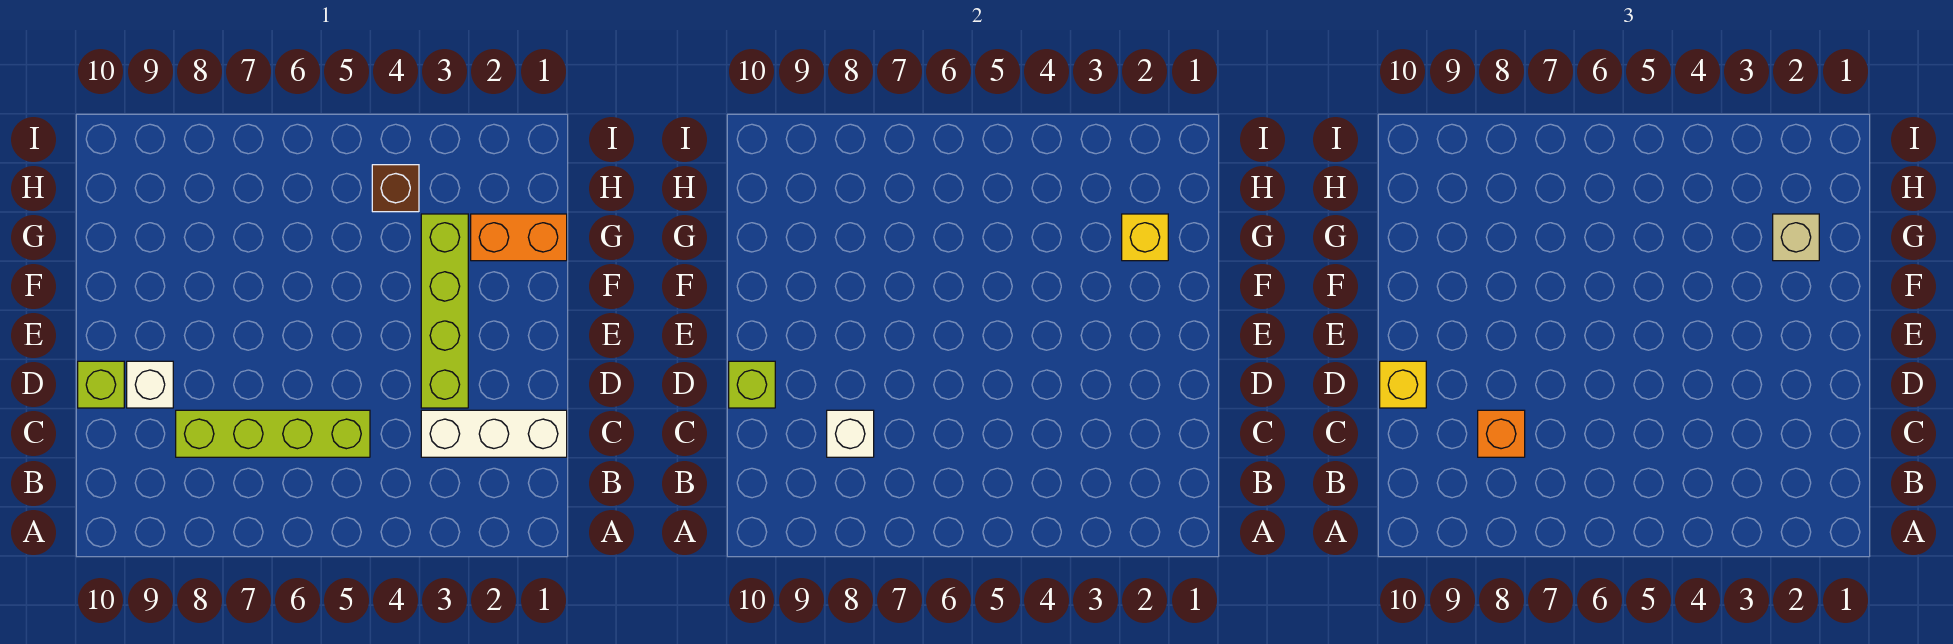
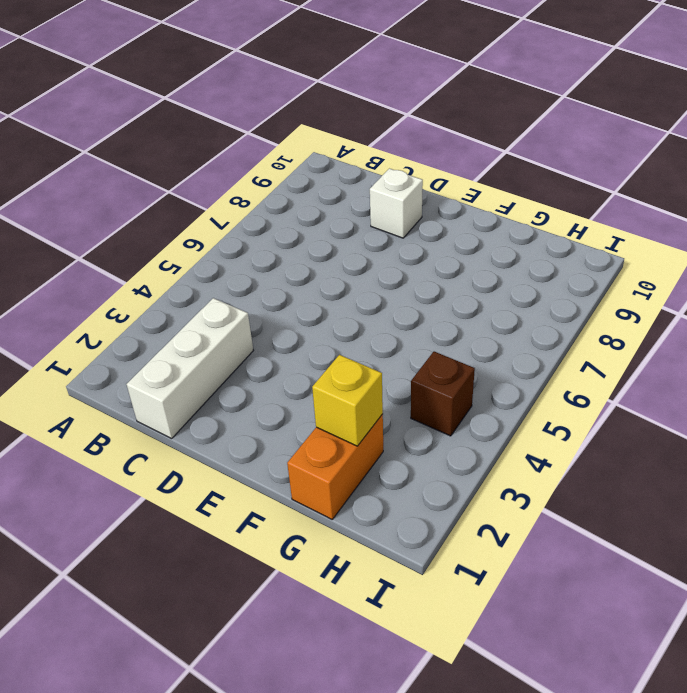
none -> lime 1x4 brick [176,410,370,457]
none -> lime 1x4 brick [421,214,468,408]
none -> lime 1x1 brick [78,361,124,408]

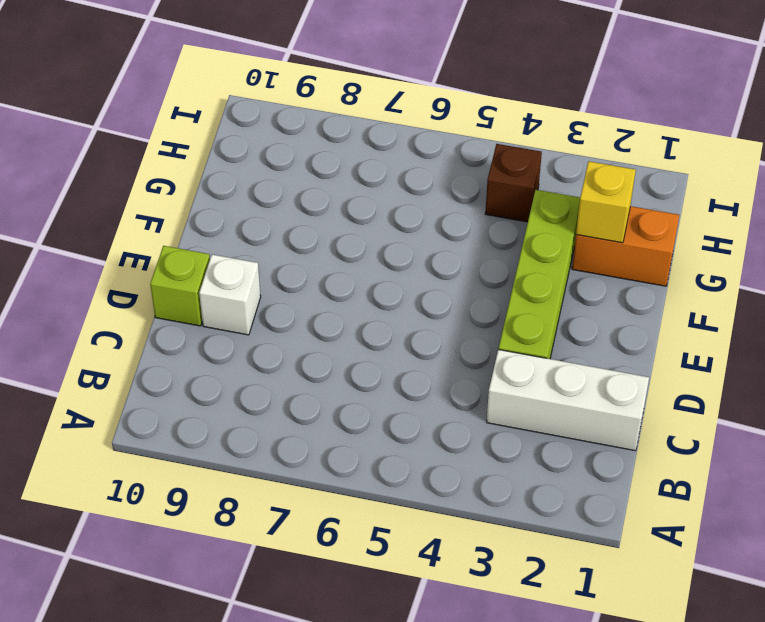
none -> lime 1x4 brick [176,410,370,457]
none -> white 1x1 brick [827,410,874,457]
none -> lime 1x1 brick [729,361,775,408]

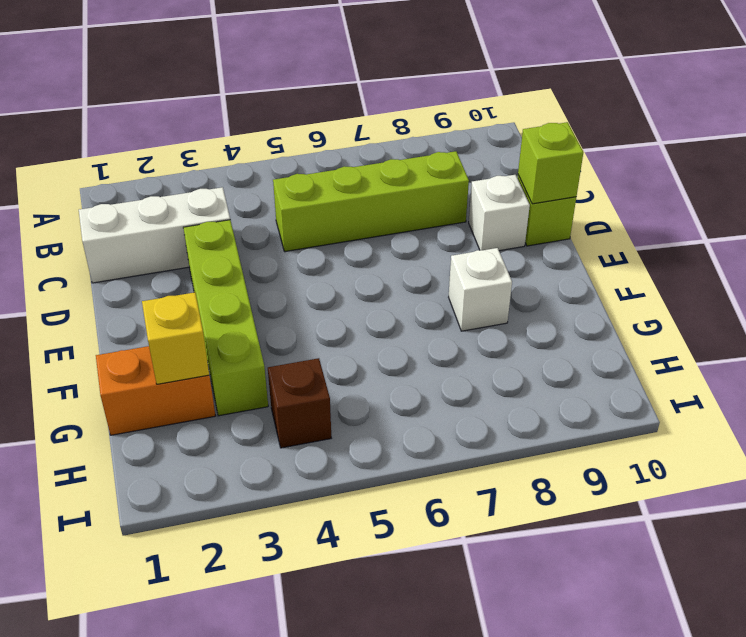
white 1x1 brick [449,248,512,331] -> white 1x1 brick moved to [827,410,874,457]
none -> orange 1x1 brick [1478,410,1525,457]
none -> yellow 1x1 brick [1380,361,1426,408]
none -> tan 1x1 brick [1773,214,1819,261]

